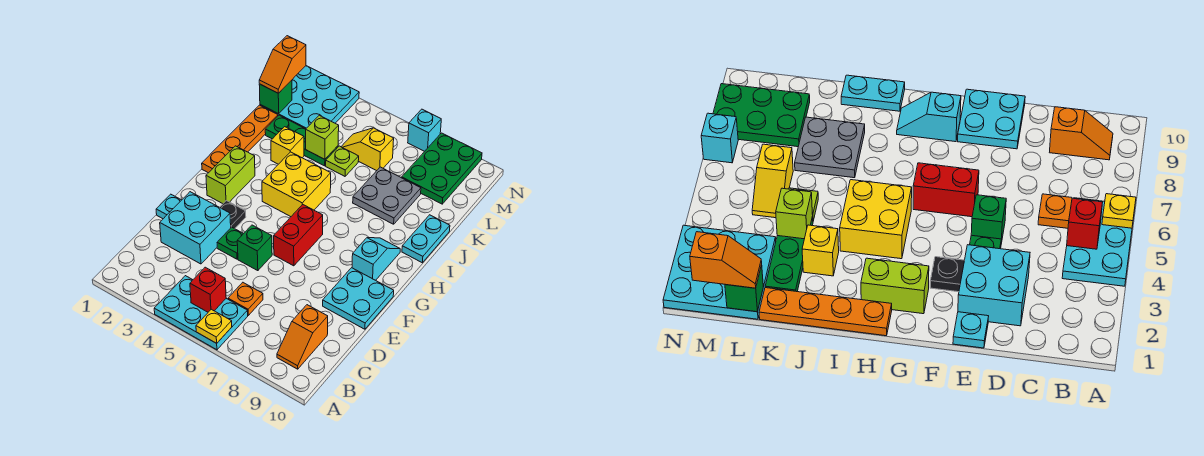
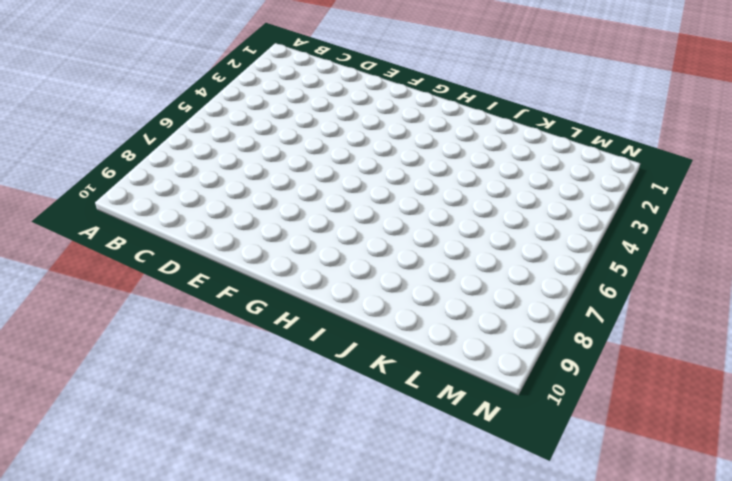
none -> cyan 2x3 plate [154,276,248,350]
none -> orange 1x2 slope [277,305,328,369]
none -> orange 1x1 plate [228,283,263,315]

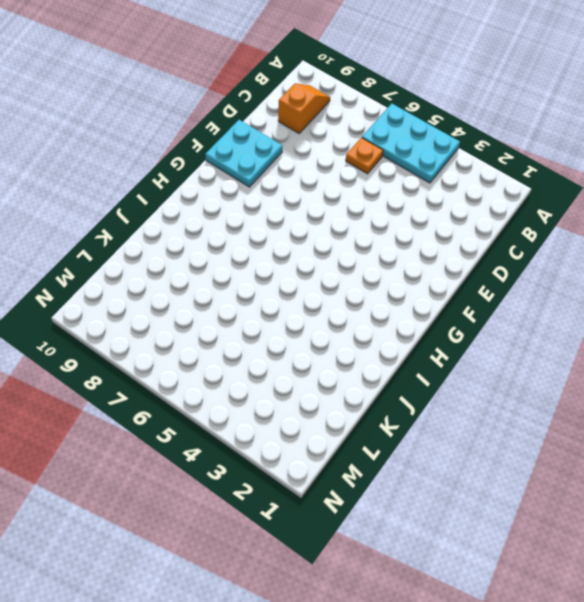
none -> cyan 2x2 brick [160,192,231,264]
none -> cyan 1x1 plate [156,194,181,219]
none -> green 1x1 plate [217,227,243,259]

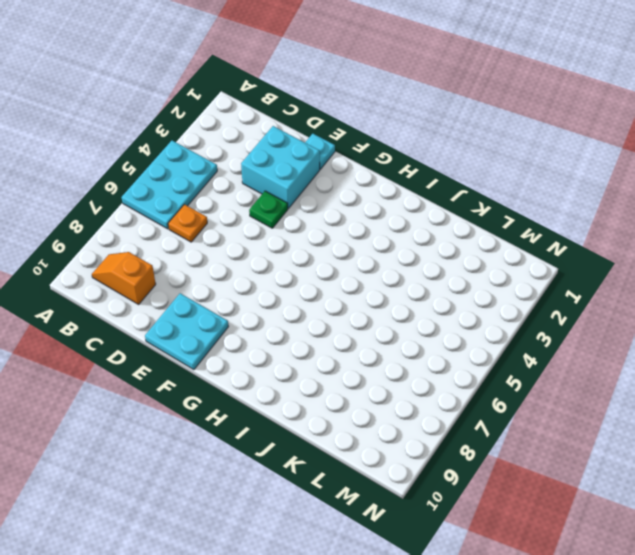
none -> green 1x1 brick [237,225,272,271]
none -> black 1x1 plate [220,201,246,229]
none -> red 1x2 brick [274,205,323,266]

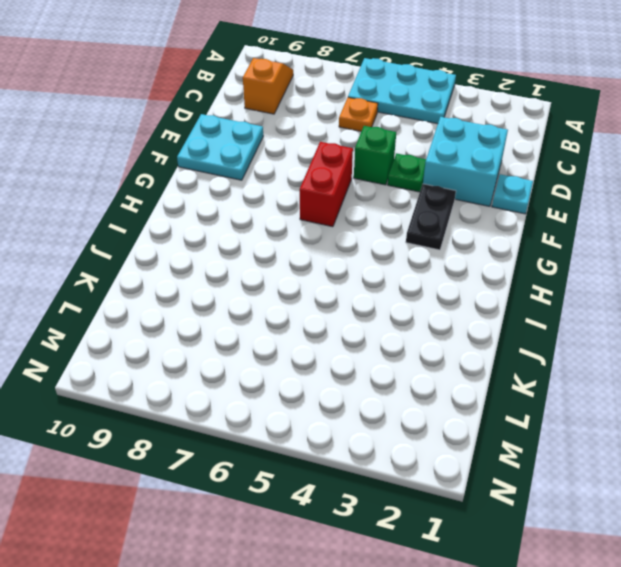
black 1x2 plate [406,184,456,250] -> black 1x1 plate [220,201,246,229]
none -> lime 1x2 brick [206,146,255,204]
none -> cyan 1x2 slope [352,238,400,280]
none -> orange 1x4 plate [202,105,278,173]

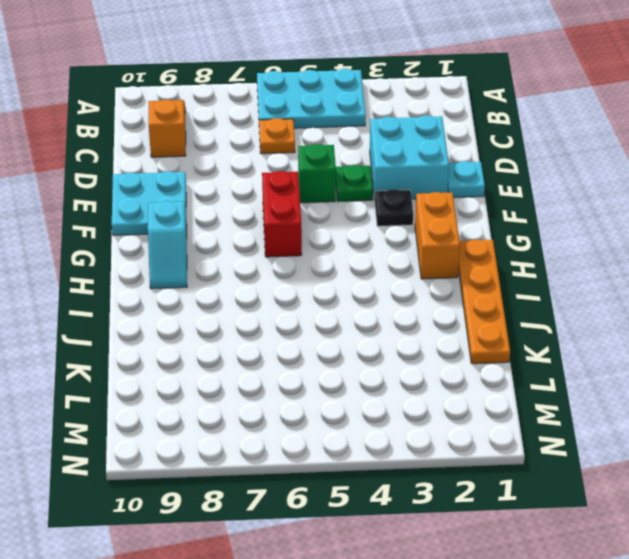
orange 1x2 brick [415,192,460,279] -> lime 1x2 brick [206,146,255,204]
none -> yellow 2x2 brick [262,152,331,217]
none -> cyan 1x2 plate [402,215,450,263]
none -> yellow 1x1 brick [271,127,304,164]

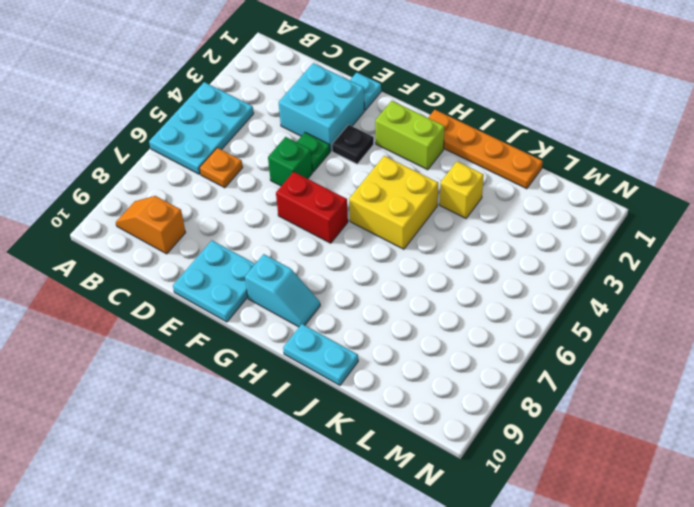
none -> grey 2x2 plate [353,167,421,224]
none -> green 1x3 plate [265,115,338,166]
none -> lime 1x1 plate [326,146,359,176]

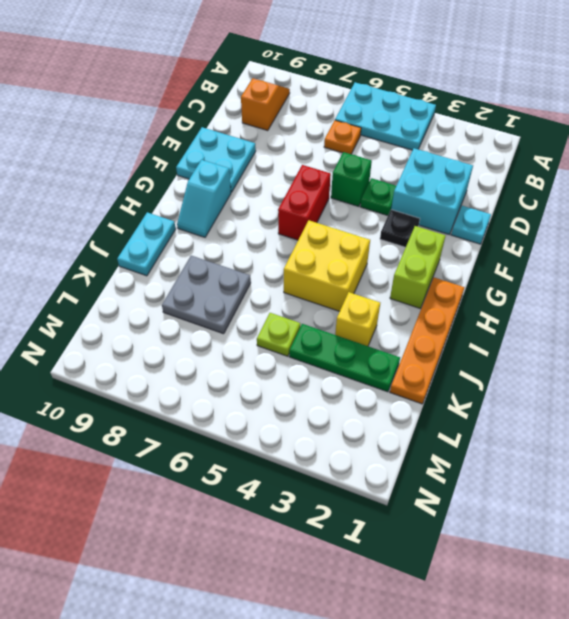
none -> cyan 3x3 plate [260,66,359,129]
none -> yellow 1x2 slope [341,128,394,171]
none -> green 2x3 plate [402,133,482,204]

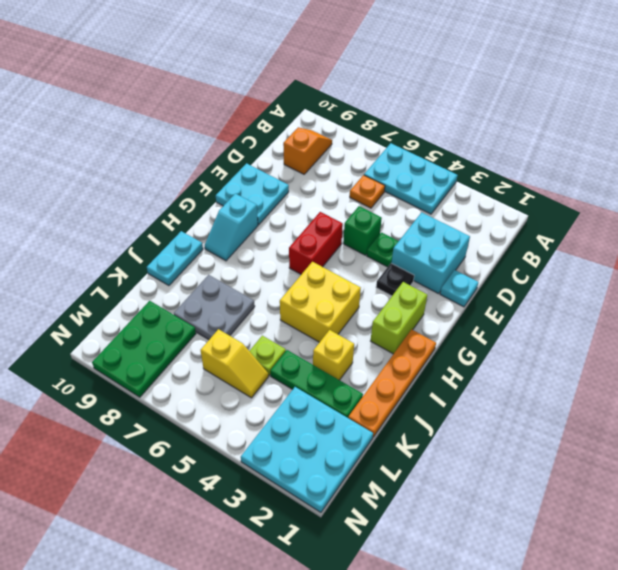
none -> cyan 1x1 brick [408,109,441,151]
none -> yellow 1x1 plate [196,309,232,343]
none -> red 1x1 brick [190,267,226,312]

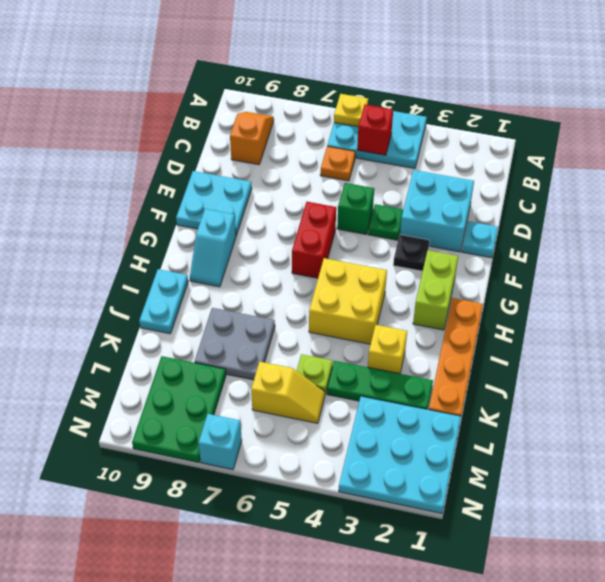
none -> lime 1x1 brick [306,115,339,159]
none -> green 1x1 brick [259,80,292,114]
none -> orange 1x2 slope [259,36,306,93]

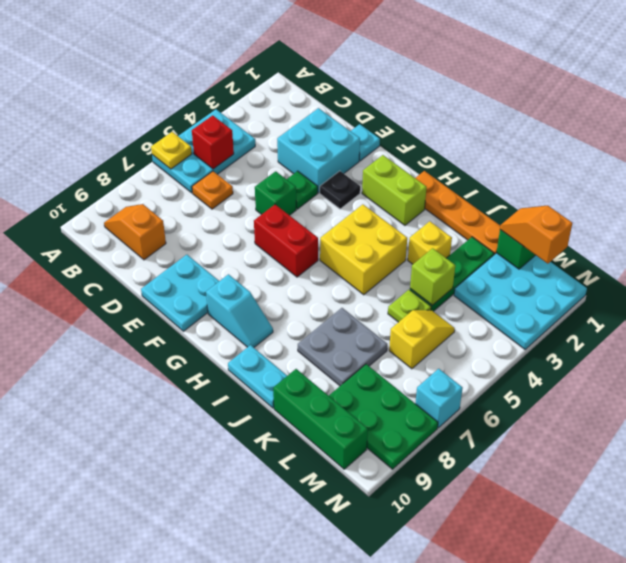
green 1x3 brick [273,369,368,469] -> none

